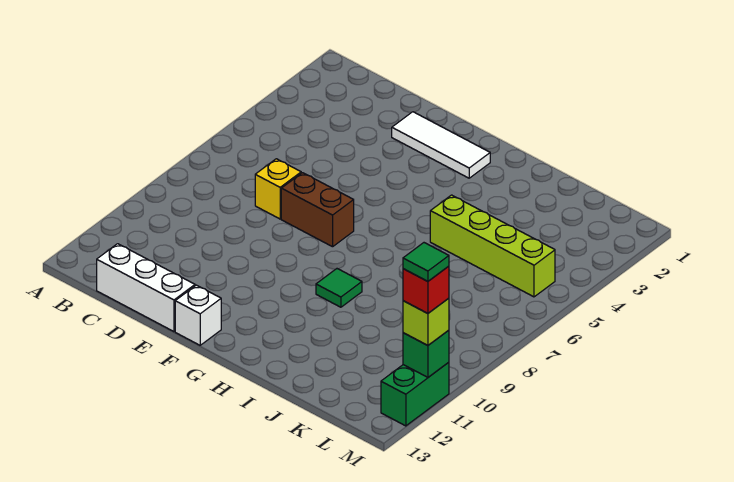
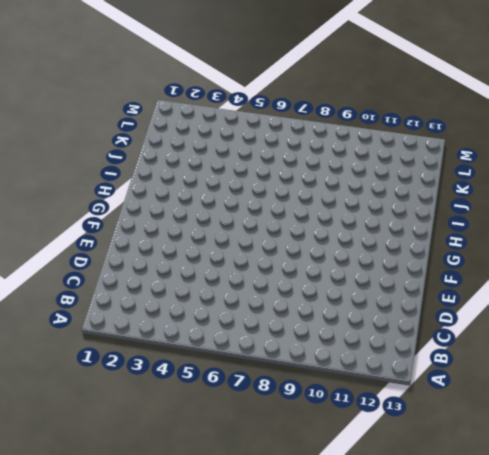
none -> white 1x3 brick [97,244,195,332]
none -> yellow 1x1 brick [255,159,301,219]
none -> white 1x3 tile [392,112,490,178]

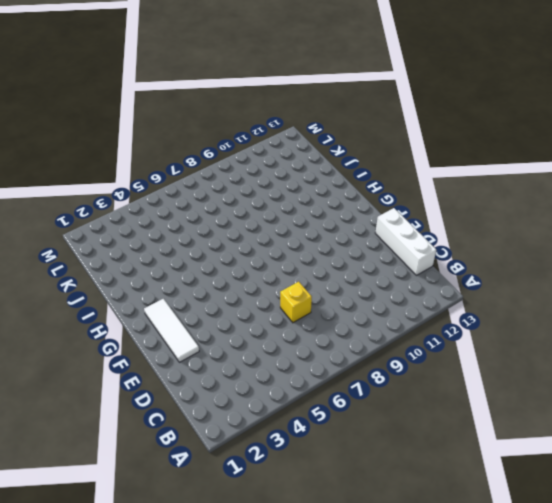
none -> brown 1x2 brick [281,173,354,247]
none -> white 1x1 brick [175,285,221,345]
none -> green 1x1 tile [316,269,362,307]

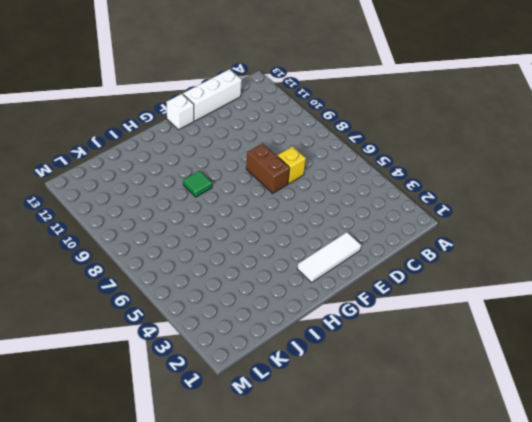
brown 1x2 brick [246,143,290,193] -> brown 1x2 brick turned to [281,173,354,247]
none -> lime 1x4 brick [430,195,555,297]
none -> green 1x2 brick [381,362,449,426]
none -> green 1x1 brick [403,330,449,377]

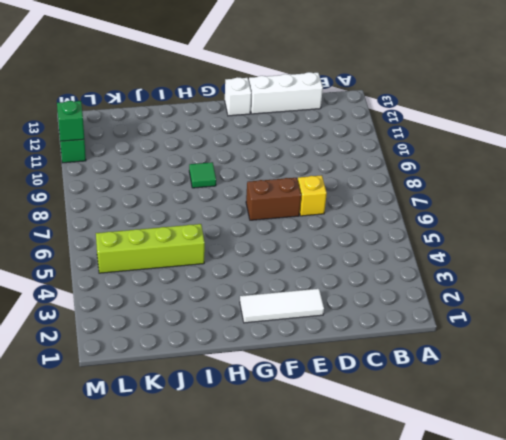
none -> lime 1x1 brick [403,298,449,345]
none -> red 1x1 brick [403,266,449,313]
none -> green 1x1 tile [403,243,449,281]

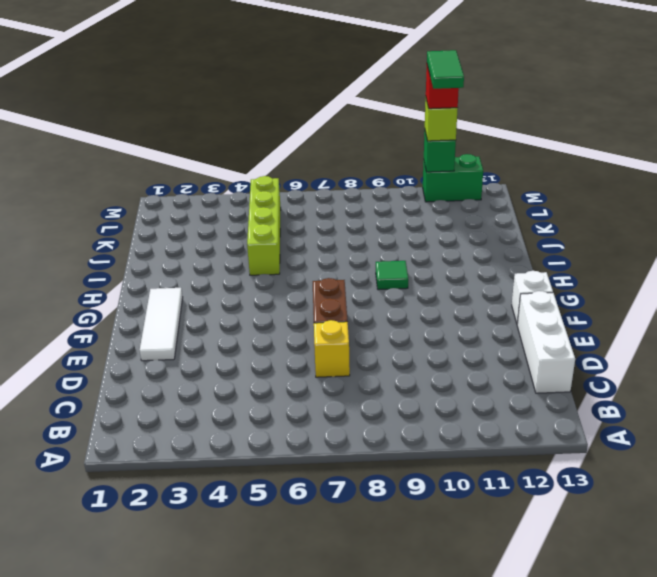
green 1x2 tile [427,50,464,89] -> green 1x1 tile [403,243,449,281]

